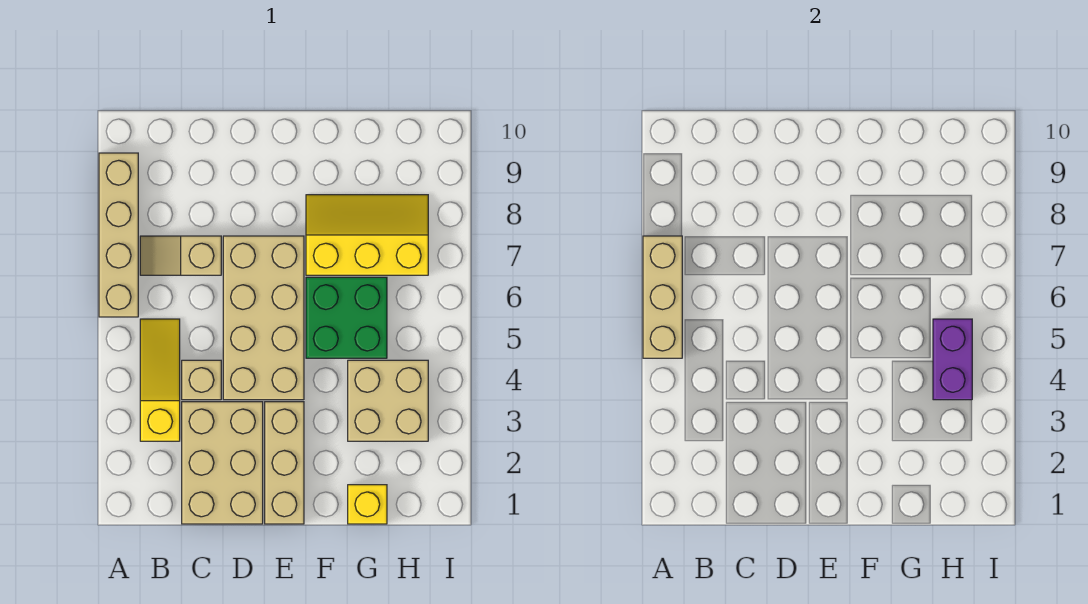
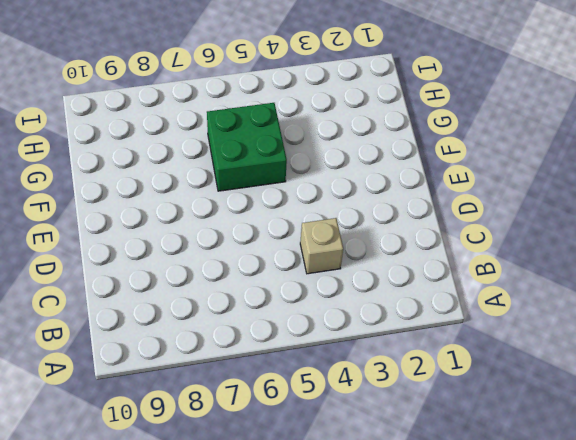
none -> tan 1x4 brick [99,153,138,317]
none -> yellow 1x3 slope [140,319,180,441]
none -> tan 1x2 slope [140,236,221,275]

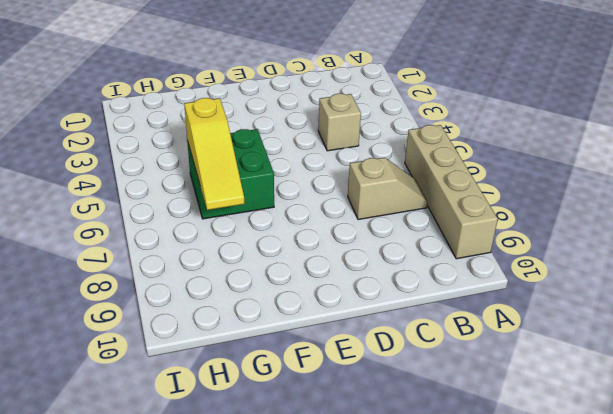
yellow 1x3 slope [184,98,245,210] -> yellow 1x3 slope moved to [140,319,180,441]
none -> tan 2x3 brick [182,402,263,524]
none -> tan 2x4 brick [223,236,304,400]
none -> tan 1x3 brick [265,402,304,524]

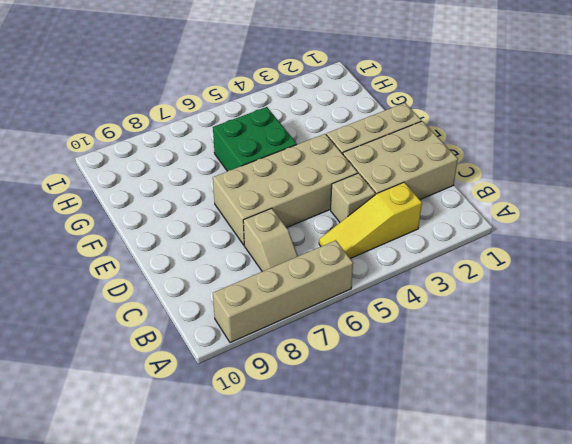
none -> yellow 2x3 slope [306,195,428,275]
none -> yellow 1x1 brick [348,485,387,524]
none -> tan 2x2 brick [348,360,428,441]

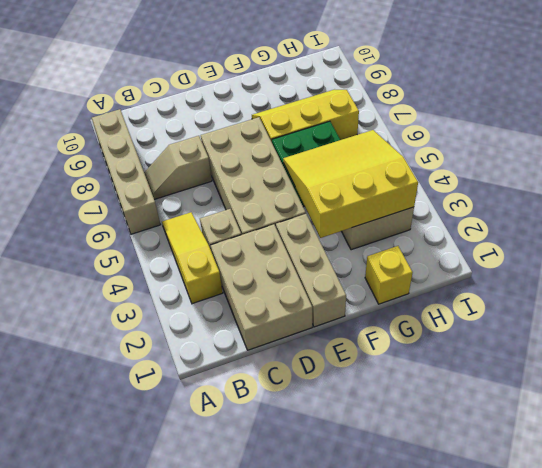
yellow 3x3 slope [283,130,418,238] -> purple 1x2 brick [933,319,972,400]
none -> tan 1x3 brick [643,236,682,358]

